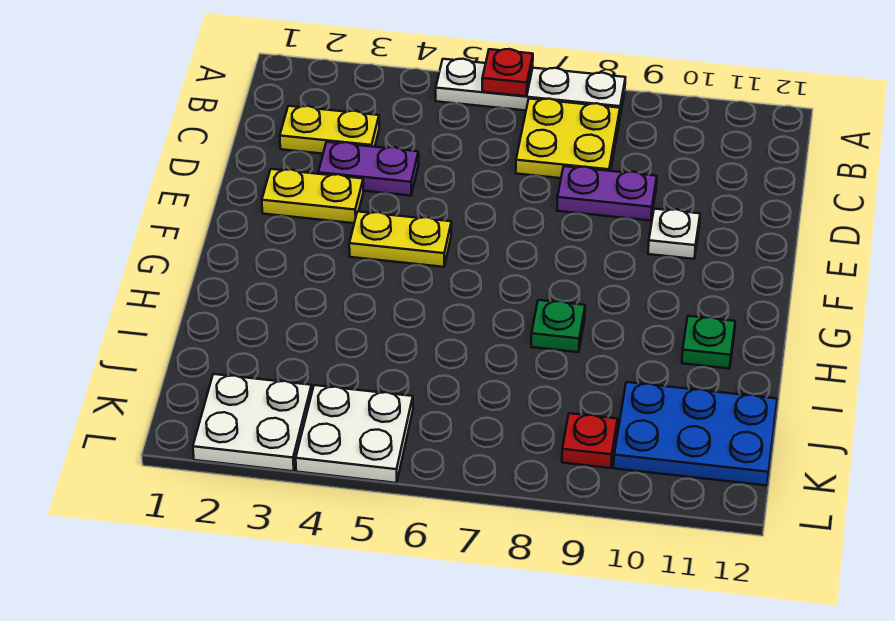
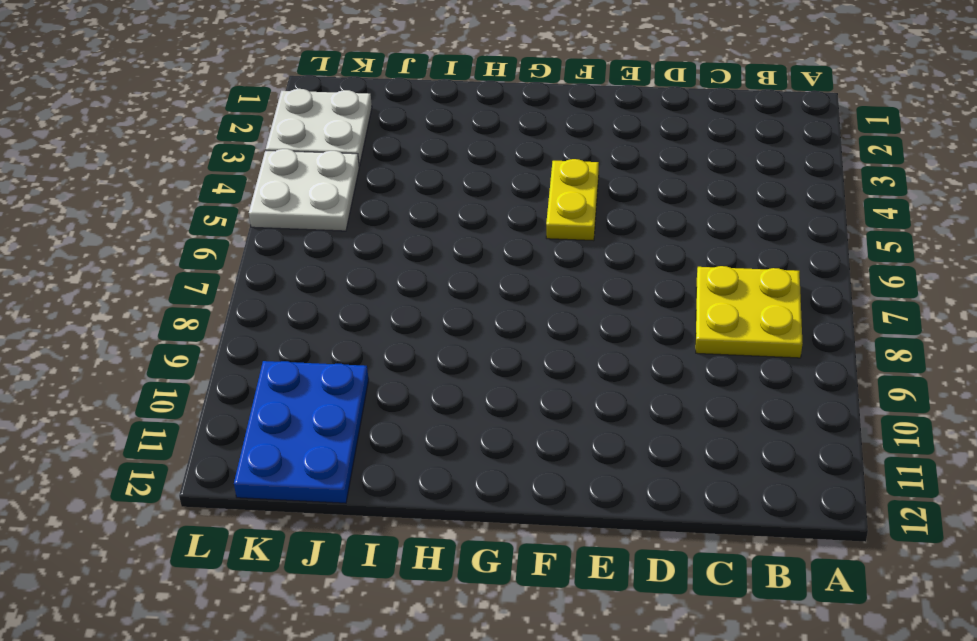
none -> white 1x4 plate [436,59,625,116]
none -> yellow 1x2 plate [280,106,379,154]
none -> purple 1x2 plate [318,142,419,196]

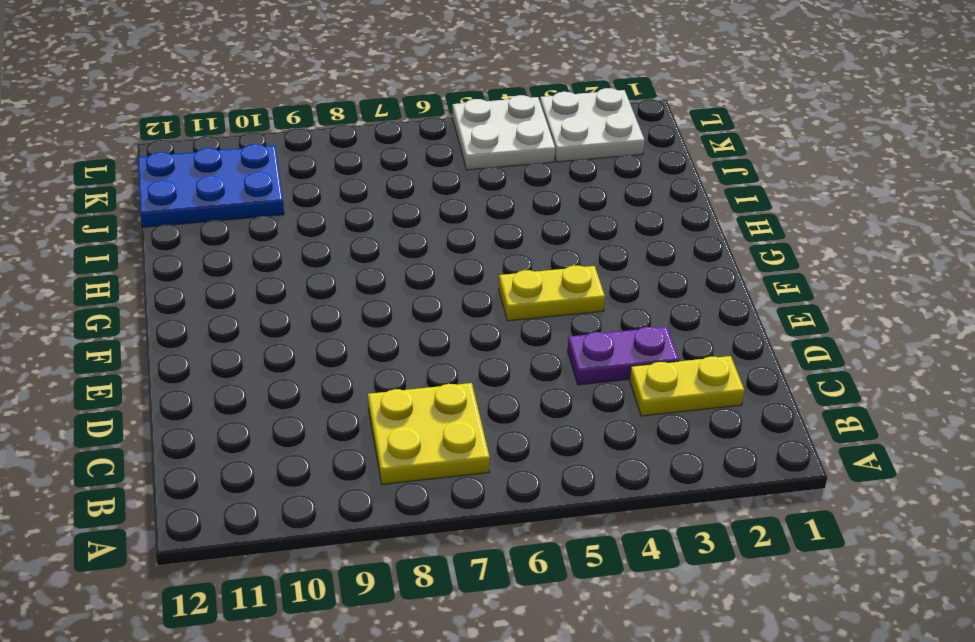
none -> white 1x4 plate [436,59,625,116]
none -> purple 1x2 plate [557,166,657,221]
none -> yellow 1x2 plate [262,169,363,223]

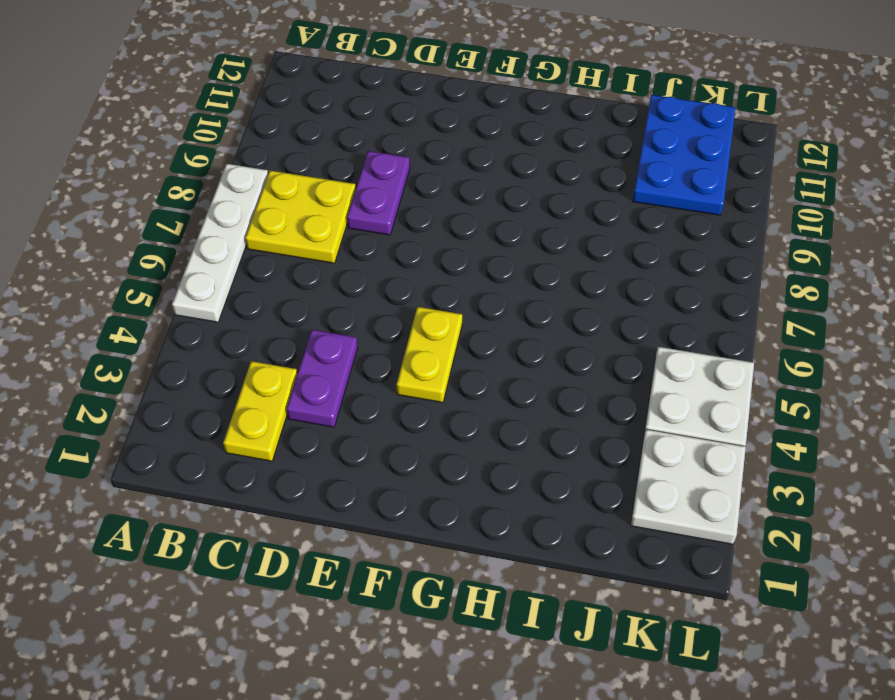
none -> yellow 1x2 plate [262,169,363,223]
none -> white 1x1 plate [648,209,700,259]
none -> green 1x1 plate [531,300,585,352]

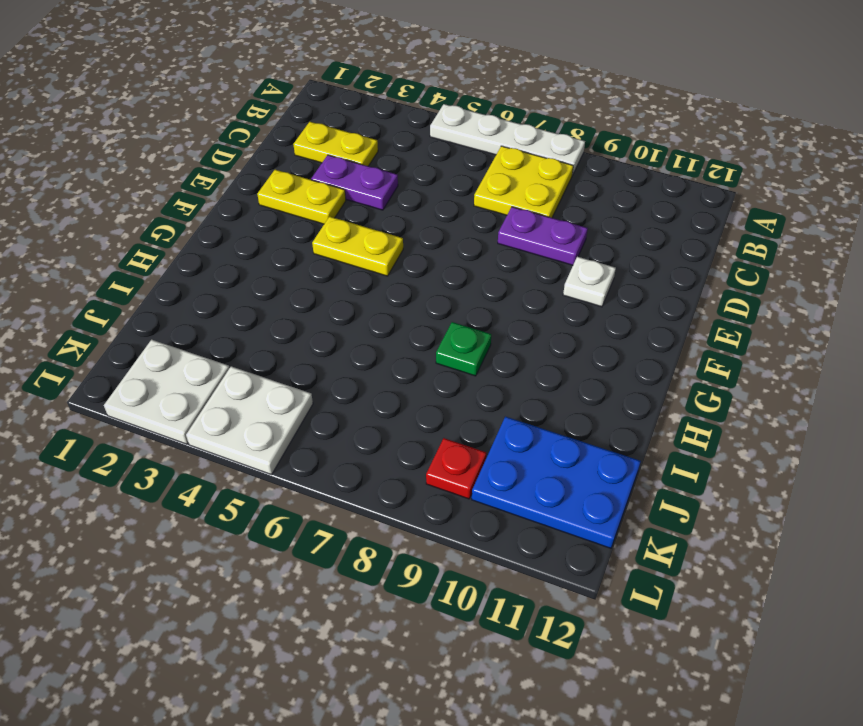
none -> green 1x1 plate [682,316,735,369]
none -> red 1x1 plate [482,49,533,96]

